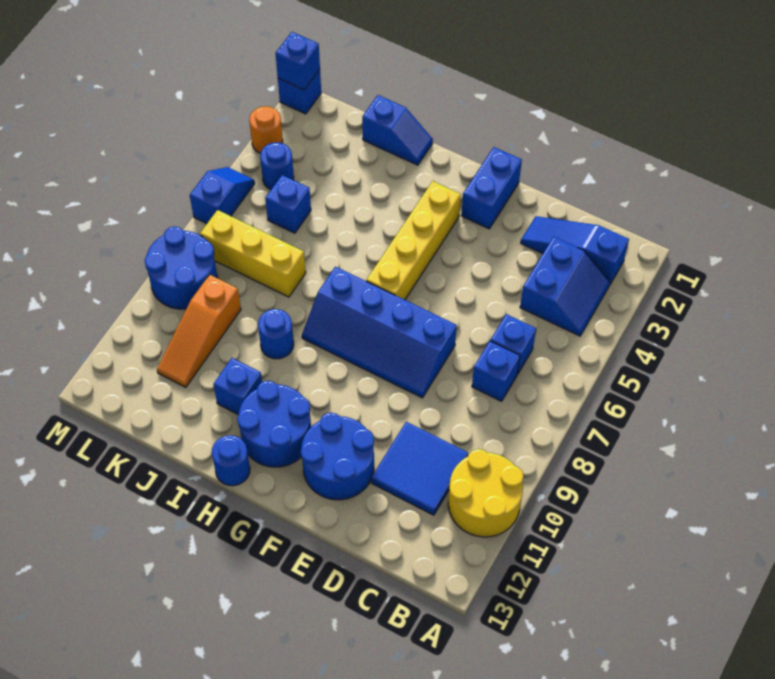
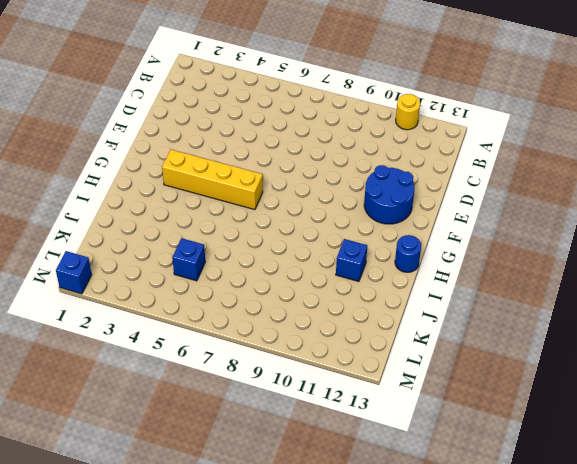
yellow 1x1 round brick [396,94,420,130] -> yellow 2x2 round brick [448,449,524,537]
none -> blue 1x3 slope [521,216,629,284]
none -> blue 2x2 slope [520,237,610,336]
none -> blue 1x1 brick [490,314,536,374]

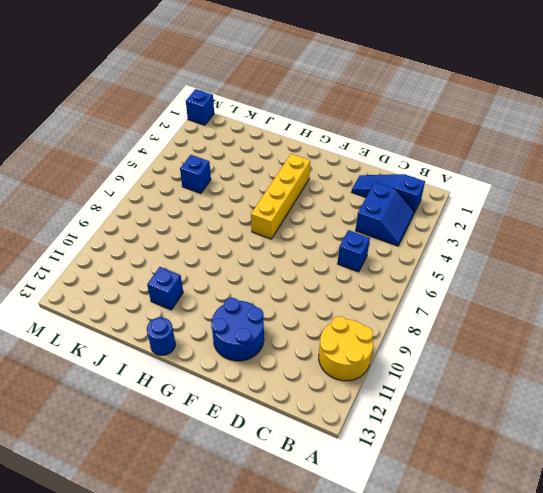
none -> blue 1x1 brick [472,341,520,401]
none -> blue 2x2 tile [371,422,468,515]
none -> blue 2x4 slope [302,267,457,398]

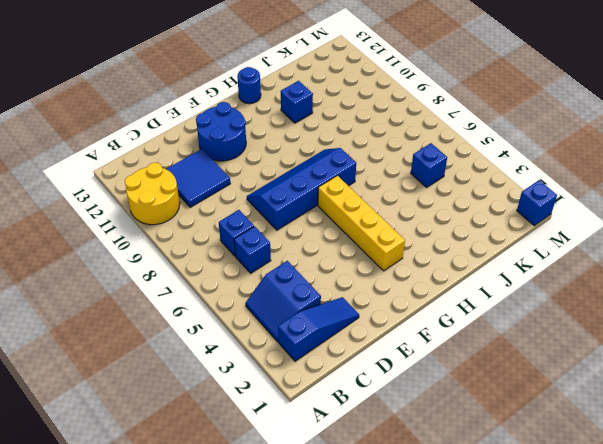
none -> blue 1x2 brick [461,147,522,229]
none -> blue 2x2 round brick [237,381,311,467]
none -> blue 1x2 slope [362,95,433,165]

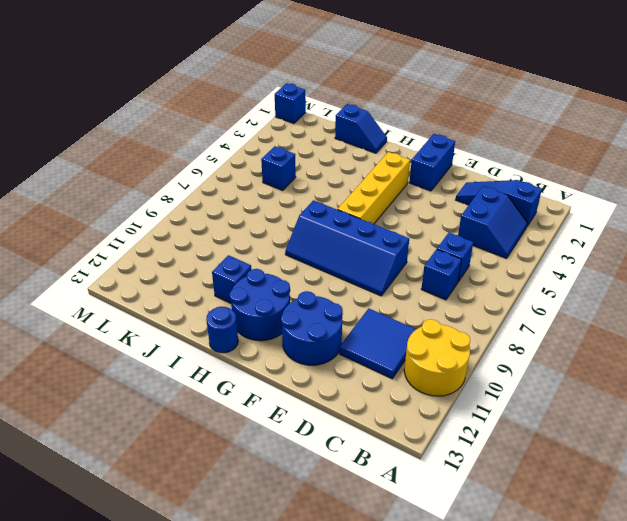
none -> blue 1x1 round brick [258,309,294,359]
none -> yellow 1x3 brick [200,210,306,297]
none -> orange 1x3 slope [157,275,241,387]

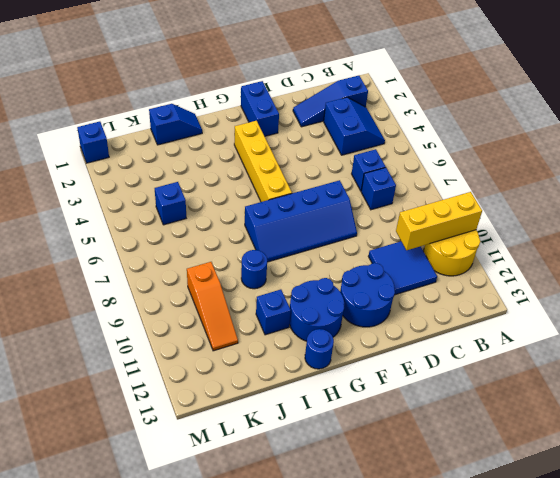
yellow 1x3 brick [396,192,482,250] -> yellow 1x3 brick moved to [200,210,306,297]
none -> blue 1x1 round brick [260,143,294,190]
none -> blue 2x2 round brick [144,226,217,309]
none -> orange 1x1 round brick [249,106,283,153]

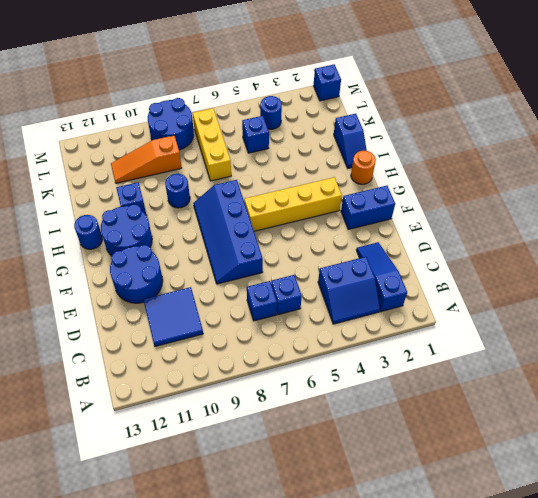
orange 1x1 round brick [351,151,376,184] -> orange 1x1 round brick moved to [249,106,283,153]
none -> yellow 2x2 round brick [448,449,524,537]
none -> blue 1x2 slope [190,167,255,224]
none -> blue 1x1 brick [275,32,320,90]

